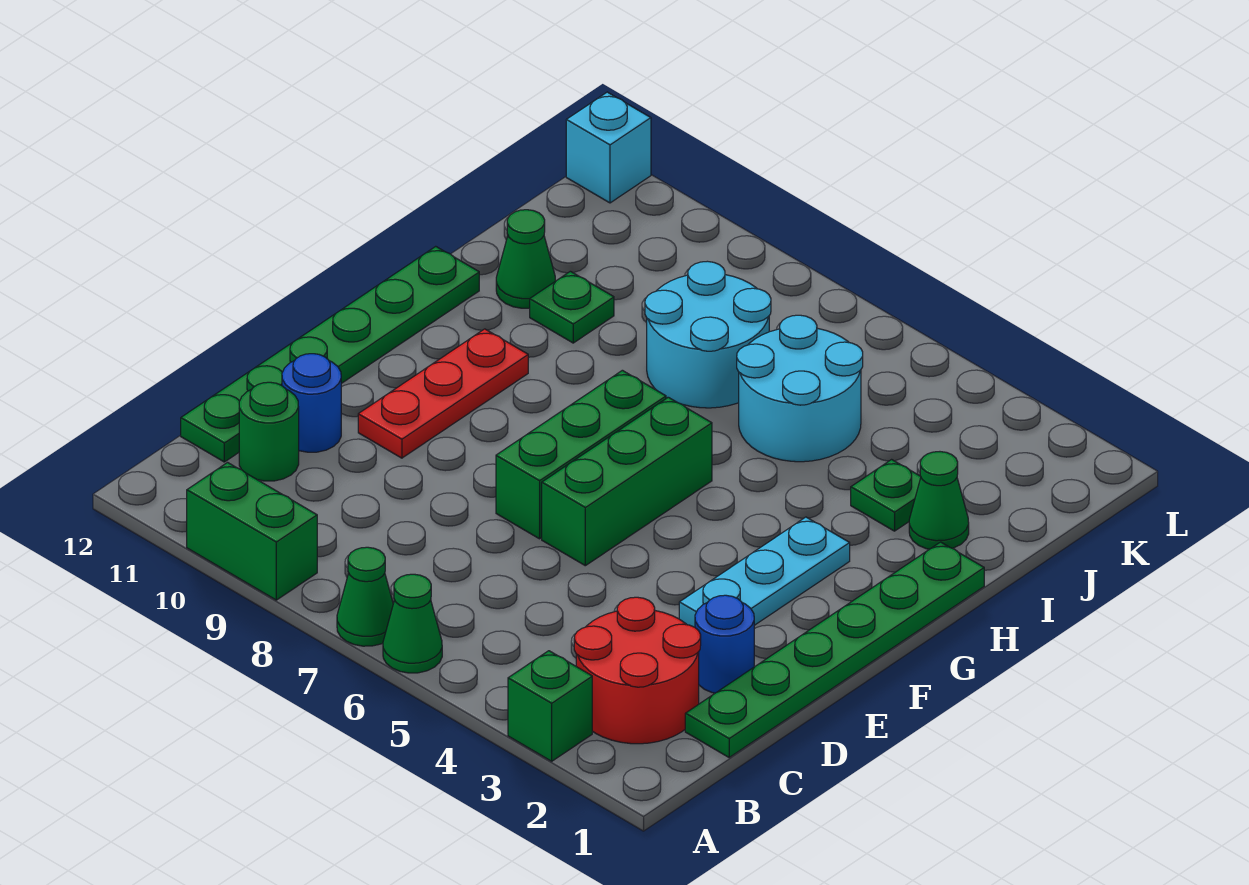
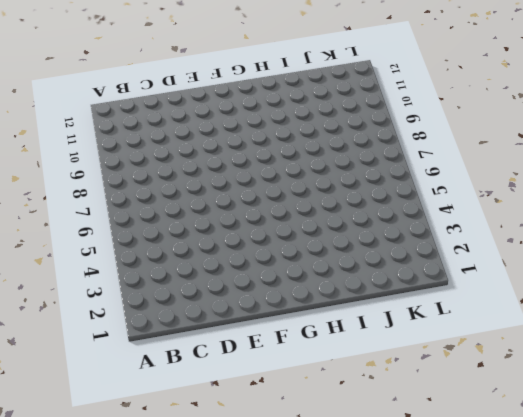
none -> green 1x1 brick [508,651,592,761]
none -> green 1x1 cone [383,574,442,673]
none -> green 1x1 cone [337,547,393,646]

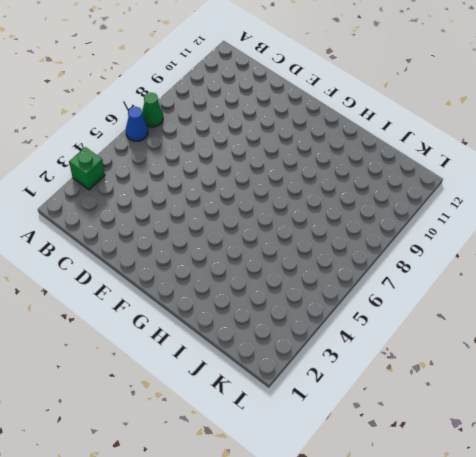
blue 1x1 cone [126,107,148,141] -> green 1x1 cone [383,574,442,673]
none -> green 1x2 brick [187,463,317,600]
none -> red 2x2 round brick [574,597,701,744]
none -> green 1x6 plate [685,542,984,757]

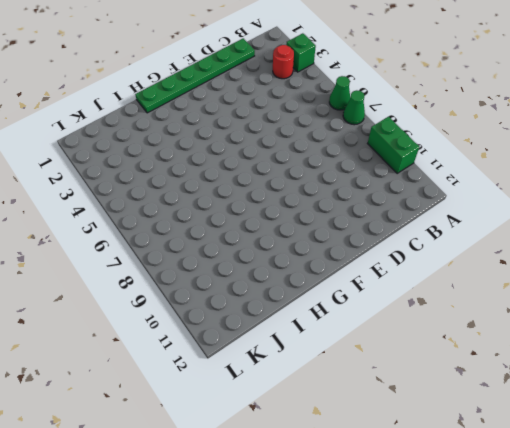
red 1x1 round brick [273,45,294,79] -> red 2x2 round brick [574,597,701,744]
none -> green 1x1 round brick [239,382,299,481]
none -> green 1x6 plate [181,246,479,462]
none -> blue 1x1 round brick [695,595,754,693]

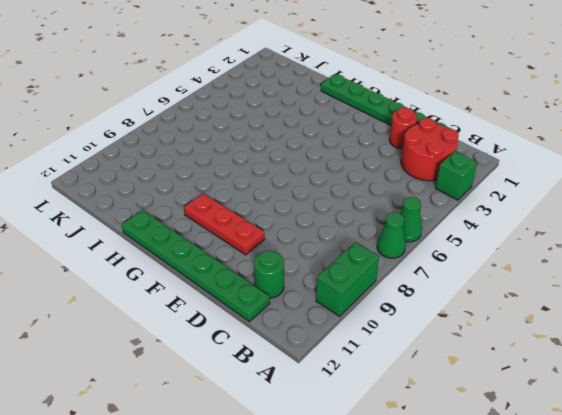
red 1x1 round brick [390,108,417,149] -> blue 1x1 round brick [695,595,754,693]
none -> blue 1x1 round brick [282,354,341,452]
none -> cyan 1x3 plate [679,517,850,627]
none -> green 1x3 brick [542,397,712,566]

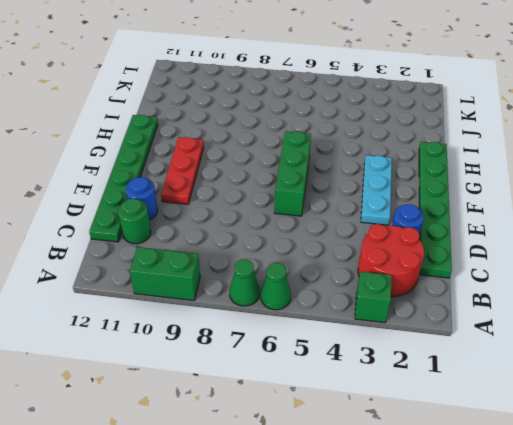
none -> green 1x3 brick [496,370,666,539]
none -> green 1x1 cone [909,452,969,549]
none -> green 1x1 plate [851,460,921,531]

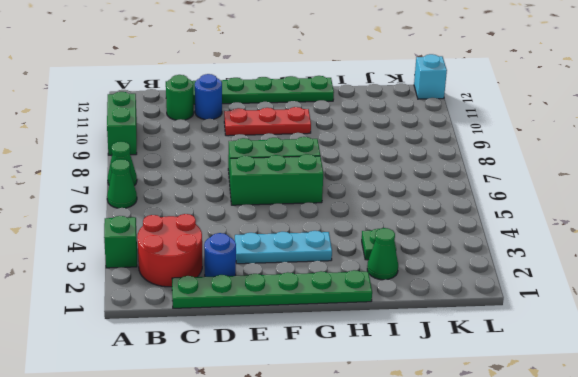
none -> cyan 2x2 round brick [737,315,863,462]
none -> cyan 2x2 round brick [645,261,771,408]
none -> green 1x1 plate [530,271,614,343]

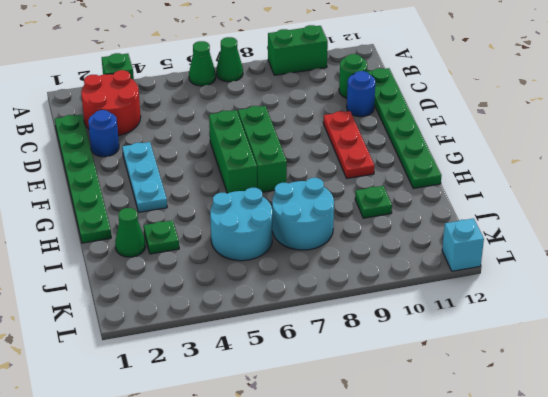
none -> green 1x1 cone [496,210,556,308]

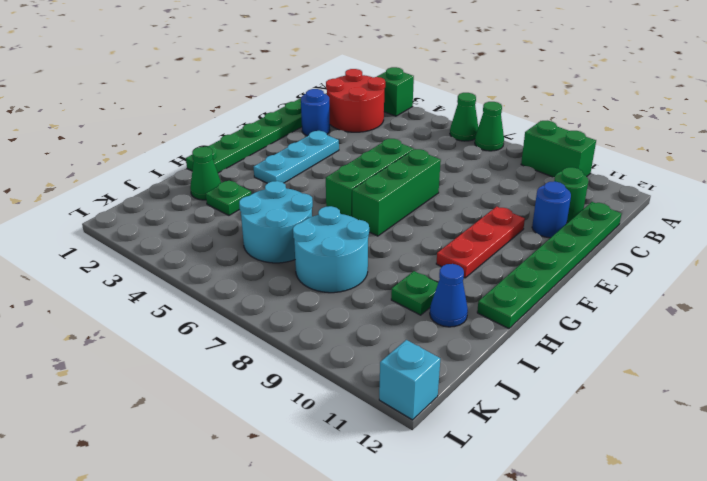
blue 1x1 cone [430,264,468,327] -> green 1x1 cone [496,210,556,308]

